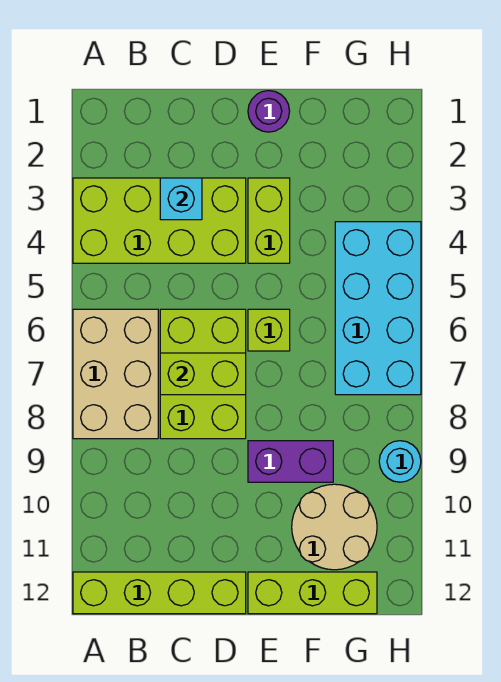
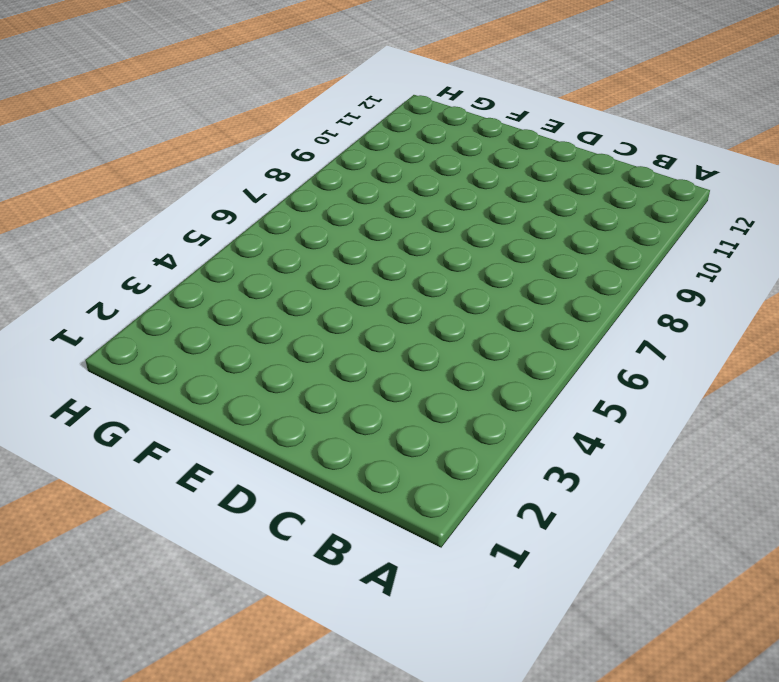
none -> lime 2x4 brick [73,178,246,263]
none -> tan 2x3 brick [73,309,158,439]
none -> lime 1x4 brick [73,572,246,614]

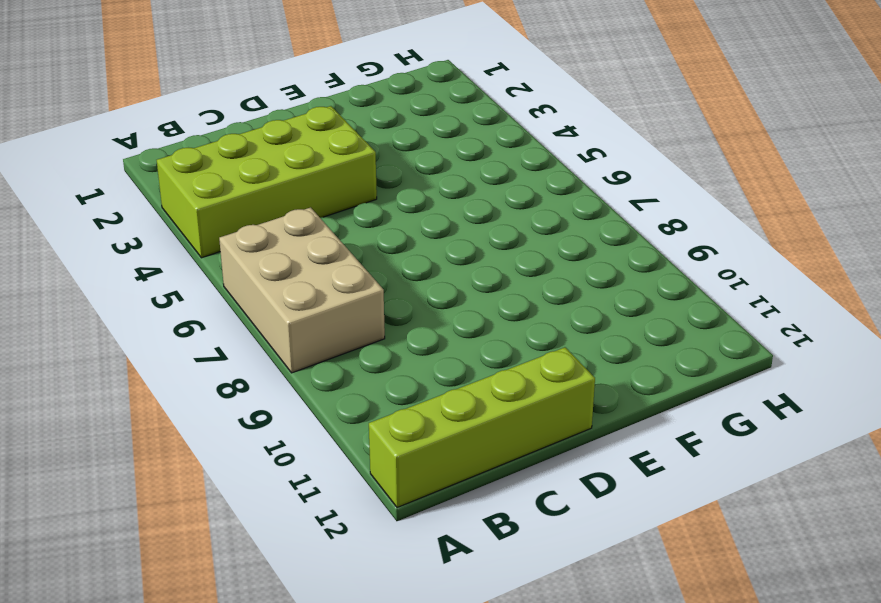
none -> lime 2x3 brick [160,309,246,439]
none -> purple 1x1 round brick [248,91,290,132]
none -> lime 1x2 brick [248,178,290,263]

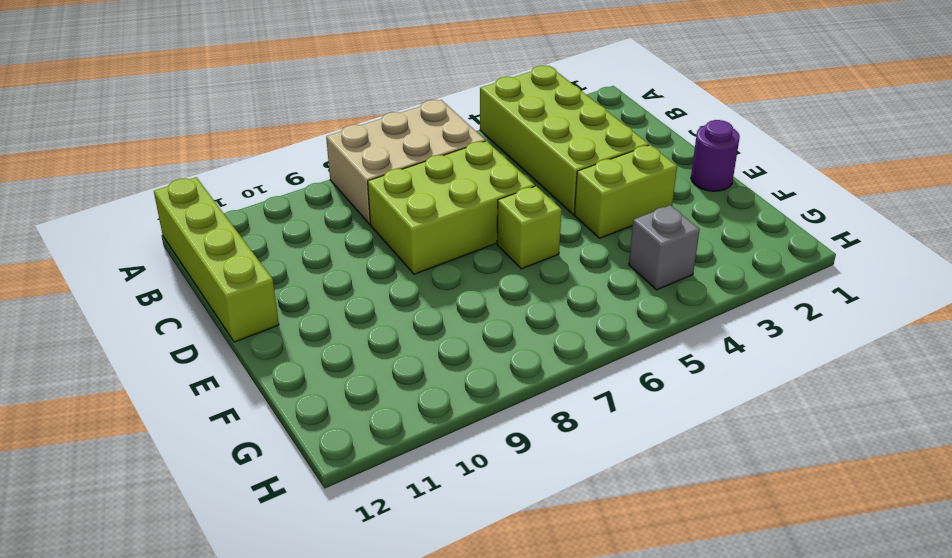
grey 1x1 brick [629,205,700,290] -> cyan 2x4 brick [335,222,421,395]
none -> purple 1x2 brick [248,441,333,482]
none -> lime 1x3 brick [248,572,377,614]
none -> tan 2x2 round brick [292,484,377,570]

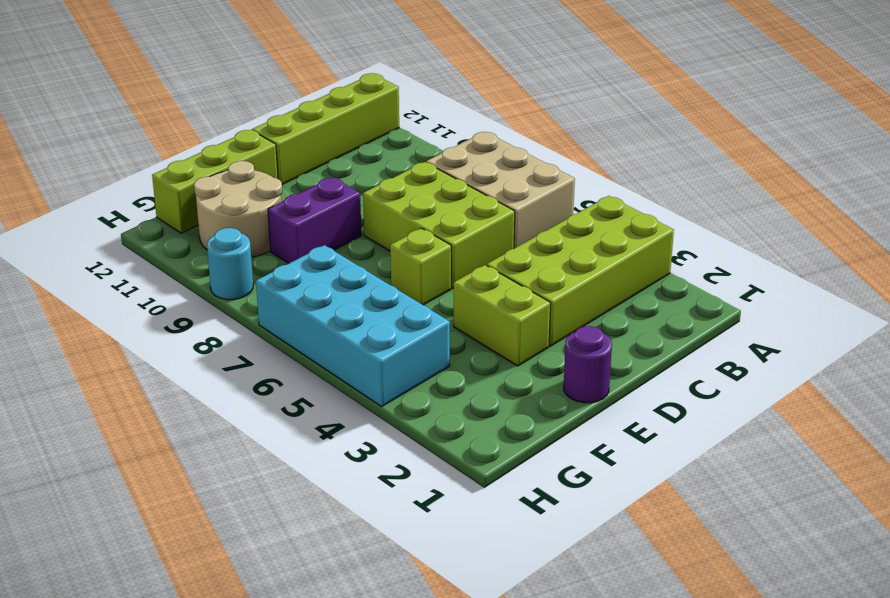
none -> cyan 1x1 brick [160,178,202,220]
none -> lime 1x2 brick [160,353,246,395]

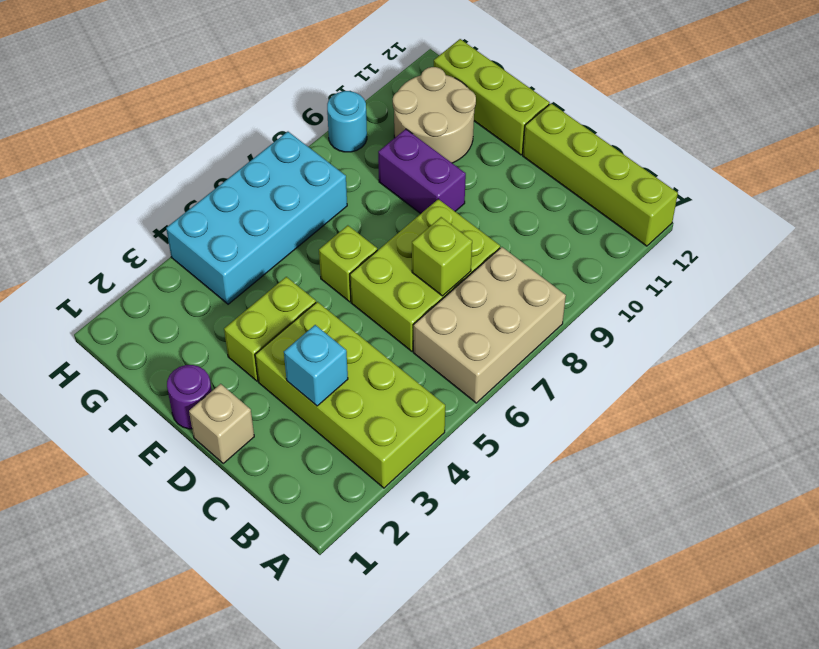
lime 1x1 brick [412,217,472,296] -> lime 1x2 brick [160,353,246,395]
tan 1x1 brick [189,384,254,463] -> none

